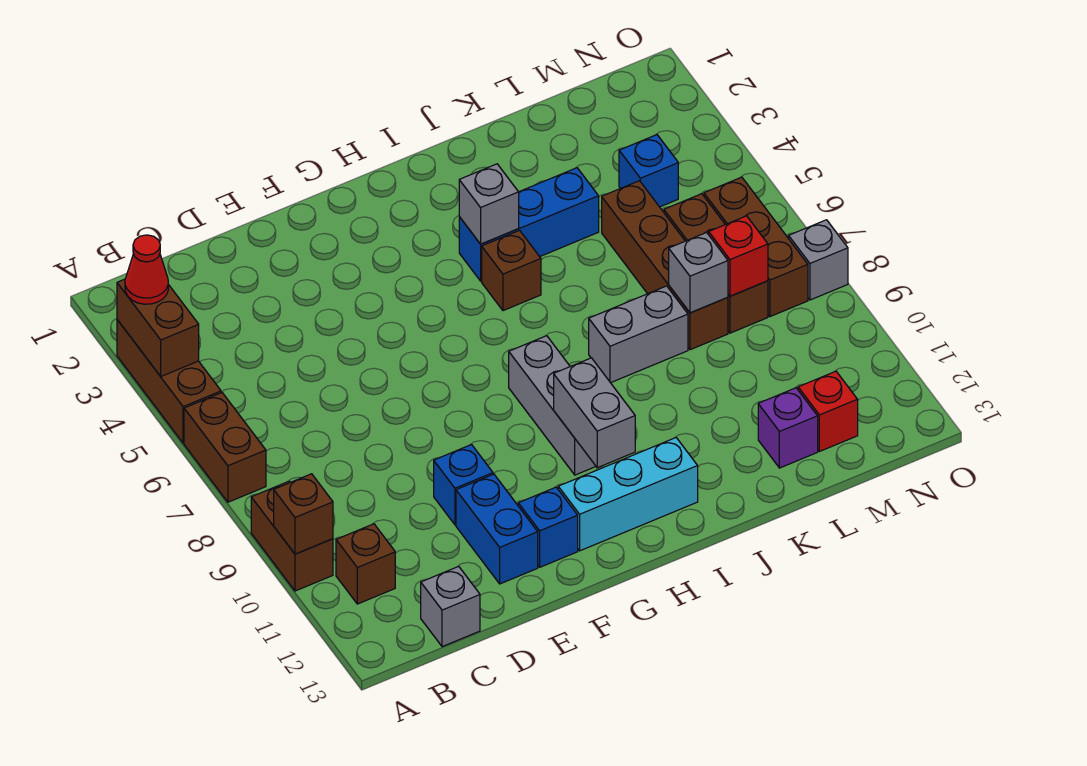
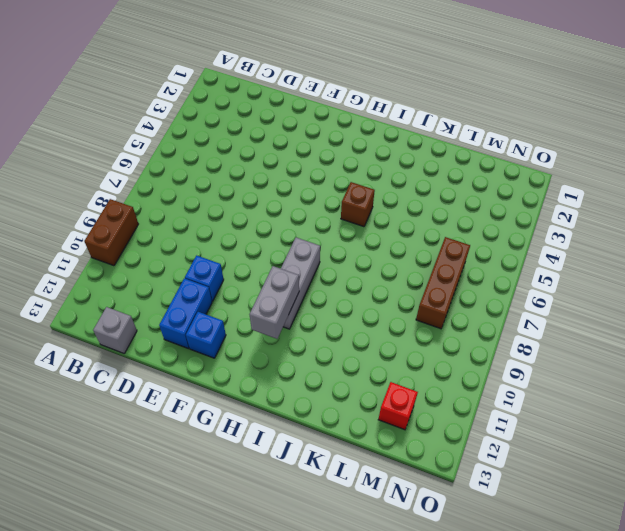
none -> brown 1x3 brick [117,320,221,443]
none -> brown 1x2 brick [184,393,266,502]
none -> brown 1x1 brick [336,524,395,604]

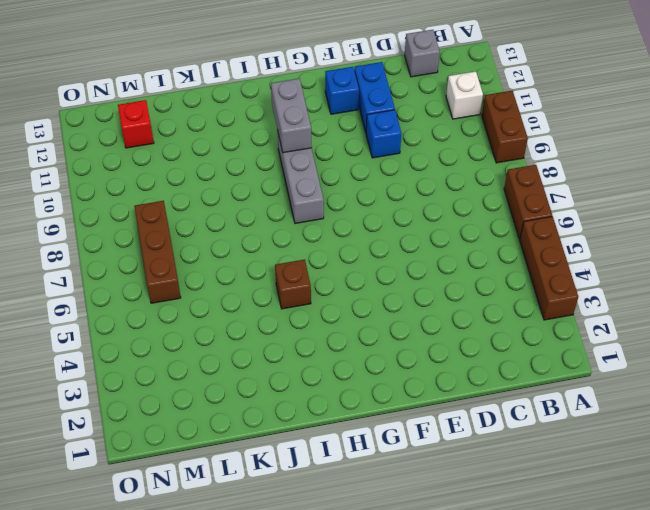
white 1x1 brick [446,71,483,119] -> brown 1x1 brick [336,524,395,604]
none -> cyan 1x3 brick [558,438,698,551]
none -> blue 1x3 brick [459,168,599,281]
none -> grey 1x2 brick [589,286,688,383]

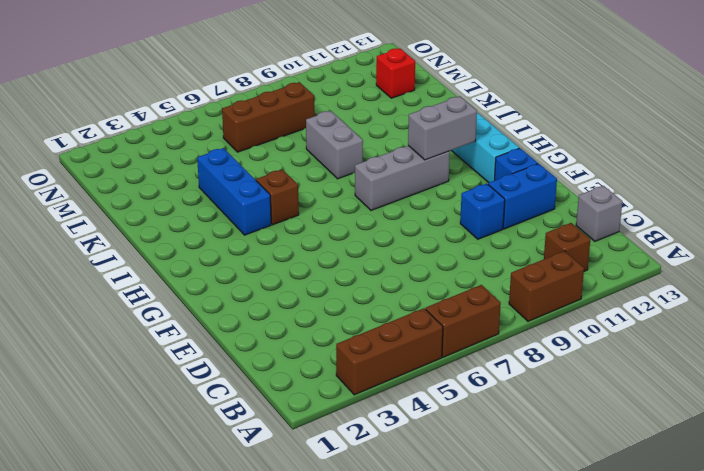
none -> brown 1x4 brick [602,181,728,350]
none -> purple 1x1 brick [758,388,818,468]
none -> blue 1x1 brick [619,135,678,207]

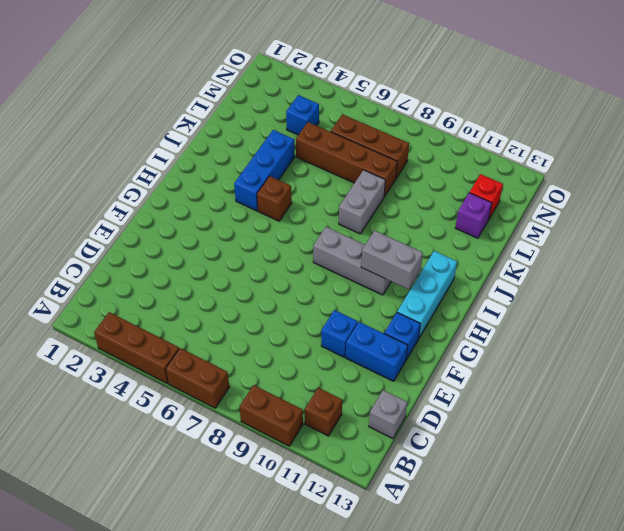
none -> brown 1x3 brick [704,177,808,317]
none -> grey 1x1 brick [789,220,848,300]
none -> brown 1x2 brick [117,279,199,376]

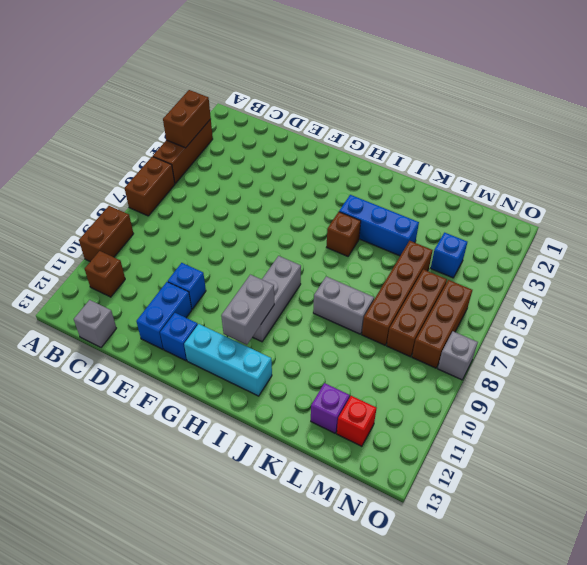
none -> brown 1x1 brick [274,474,333,554]
none -> grey 1x1 brick [459,164,519,244]
none -> grey 1x1 brick [669,233,728,313]

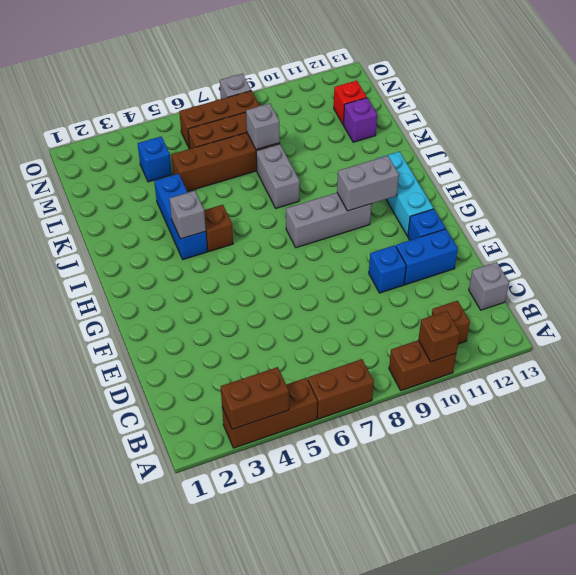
none -> red 1x1 brick [709,216,768,296]
none -> red 1x1 cone [125,235,168,304]

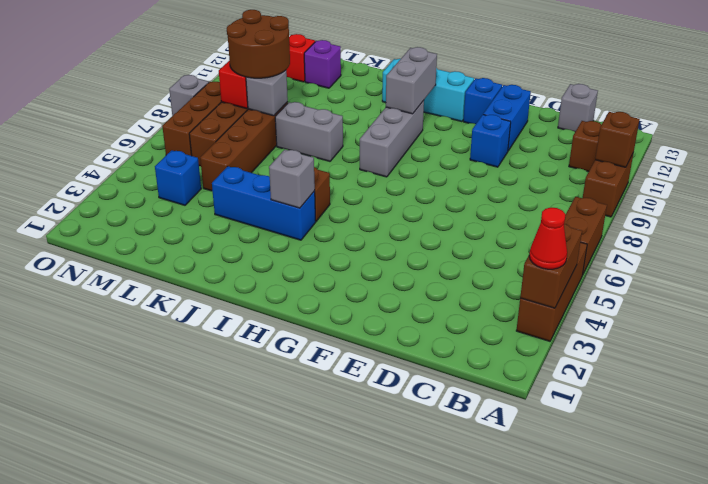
brown 2x2 round brick [227,10,290,78] -> none

